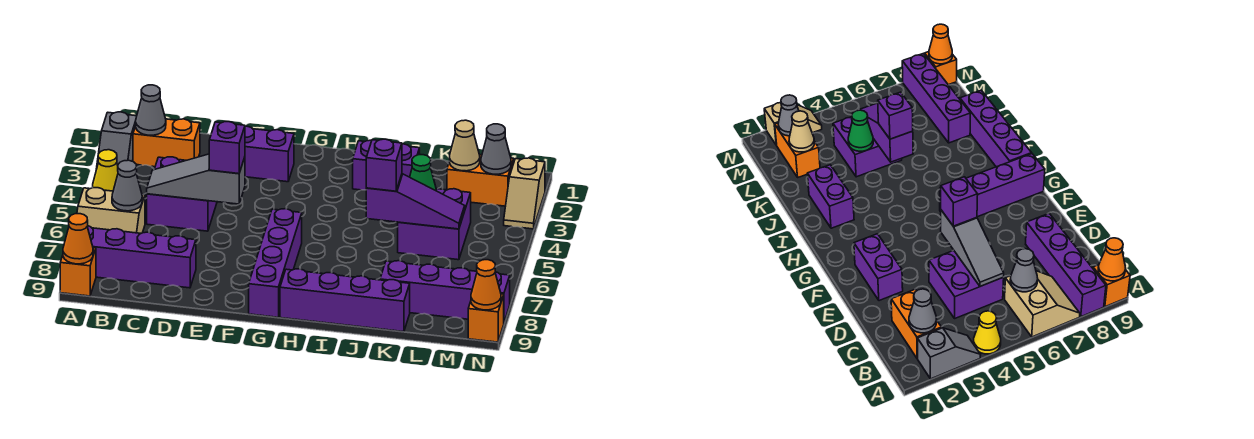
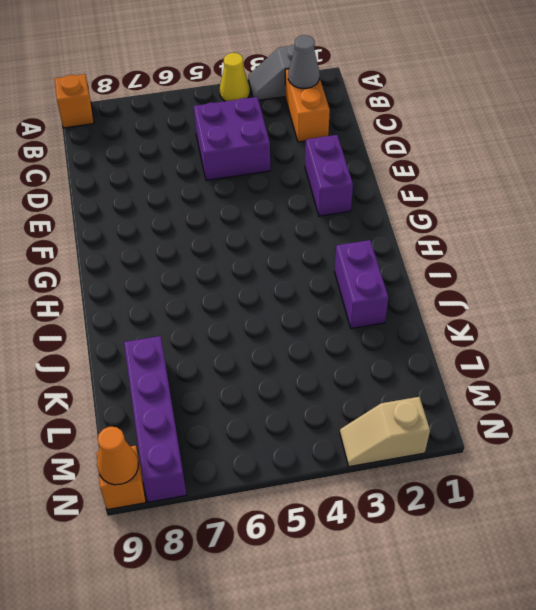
none -> tan 2x2 slope [77,188,145,233]
none -> purple 1x4 brick [87,226,196,288]
none -> purple 1x4 brick [249,209,302,317]

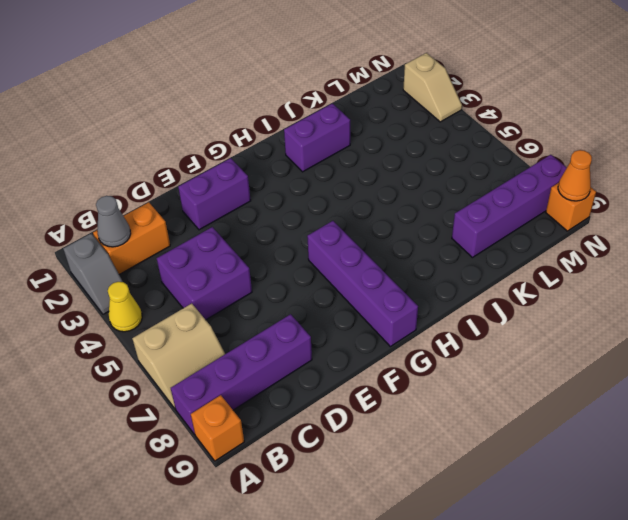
none -> purple 1x4 brick [280,269,410,332]
none -> purple 2x2 brick [398,189,471,260]
none -> orange 1x2 brick [447,154,514,206]

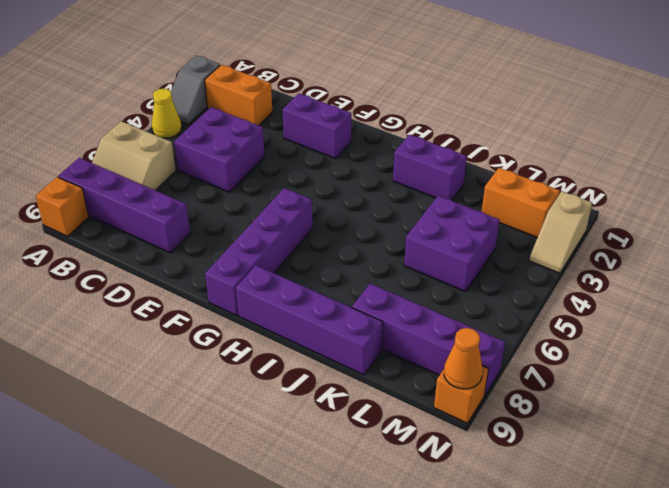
none -> orange 1x1 cone [63,214,93,264]
none -> grey 1x1 cone [136,85,166,135]
none -> grey 1x1 cone [112,160,142,211]

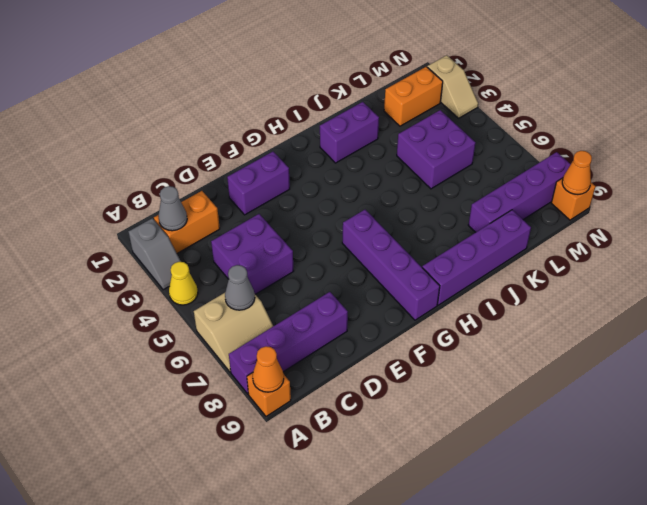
none -> grey 1x3 slope [147,154,245,204]
none -> purple 1x3 slope [366,174,465,229]
none -> green 1x1 cone [410,155,436,191]

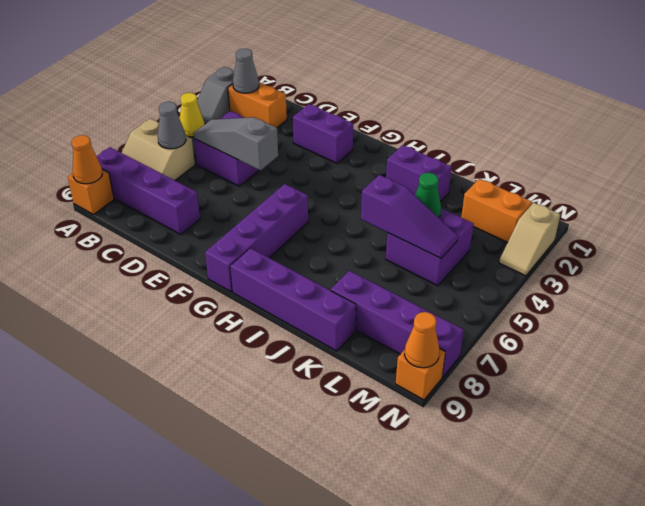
none -> tan 1x1 cone [450,120,480,171]
none -> grey 1x1 cone [481,124,511,174]
none -> purple 1x1 brick [209,122,245,174]

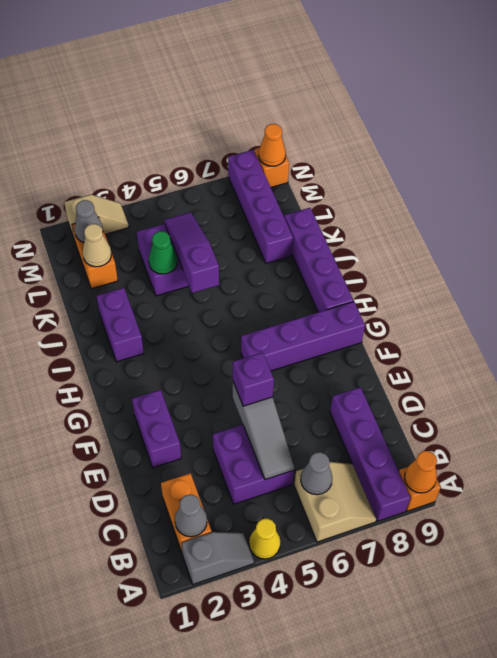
none -> purple 1x1 brick [366,139,402,191]

